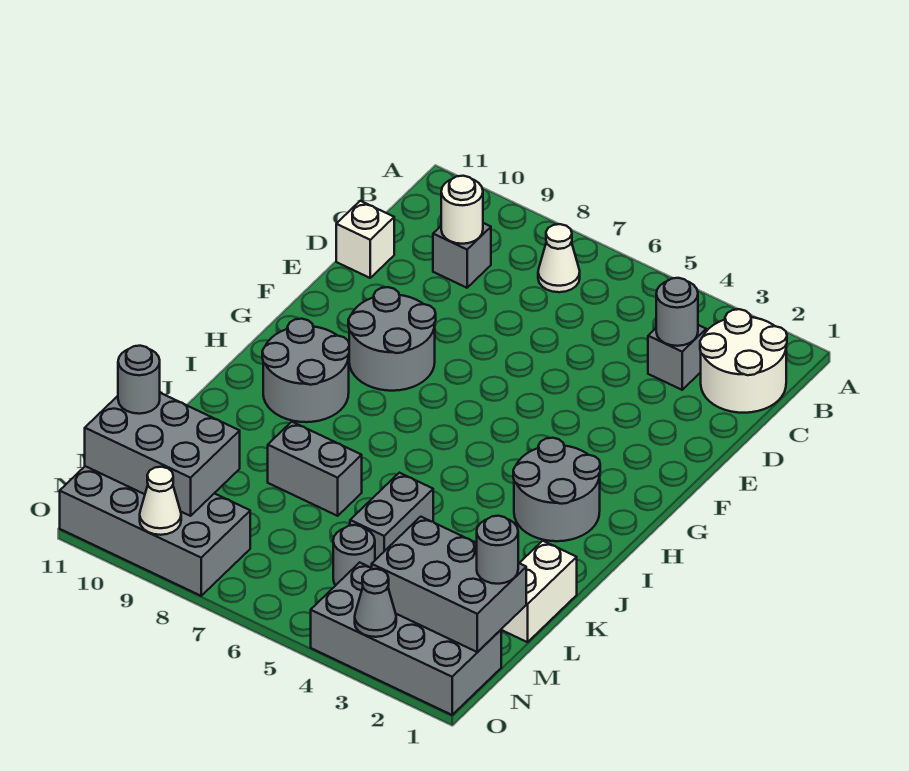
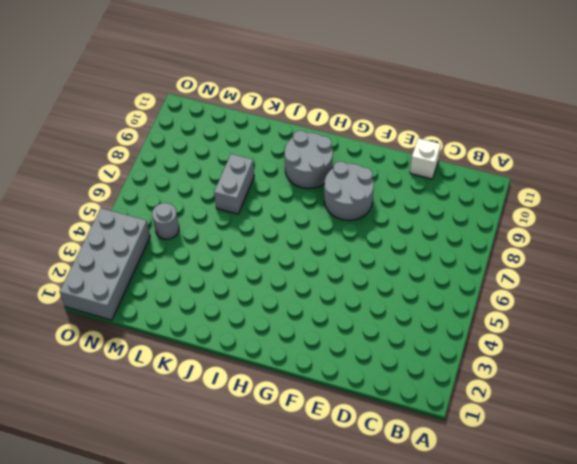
none -> white 2x2 round brick [700,309,787,413]
none -> white 1x1 cone [538,224,580,292]
none -> grey 1x1 brick [648,325,706,390]

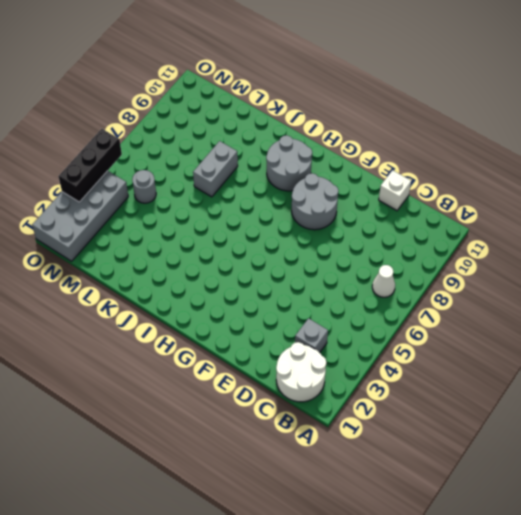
black 1x3 brick [58,129,122,202] -> grey 1x1 cone [355,569,396,637]
none -> grey 1x1 brick [433,223,491,288]
none -> grey 2x2 round brick [513,438,600,541]
none -> white 1x2 brick [501,541,577,642]

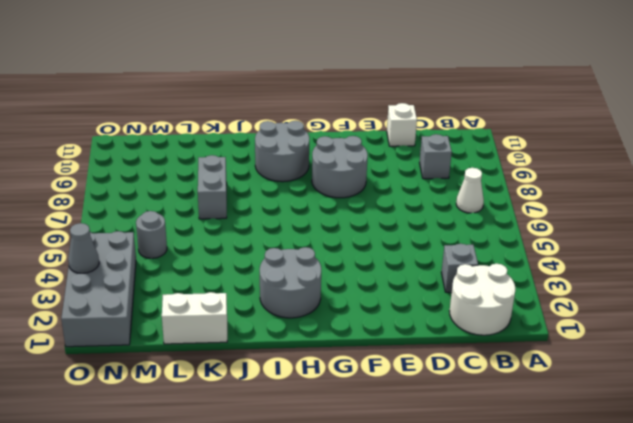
none -> grey 1x2 brick [350,473,433,560]
none -> grey 2x4 brick [60,466,250,596]
none -> grey 1x1 round brick [656,278,698,346]

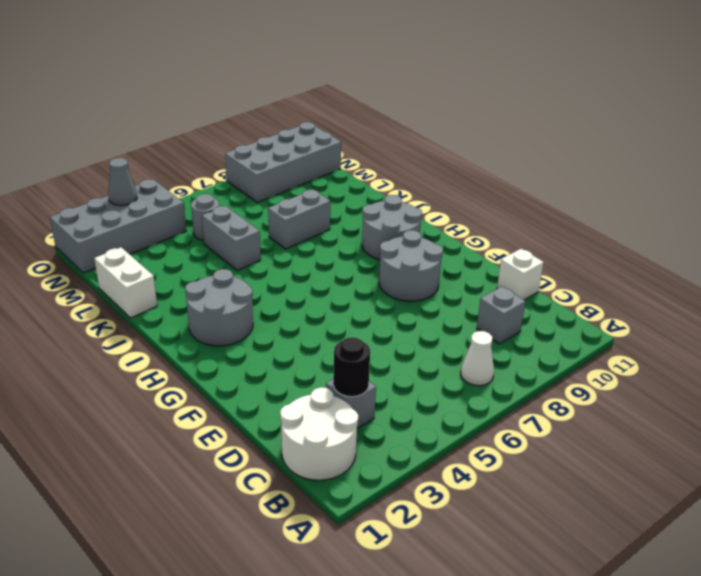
black 1x1 round brick [333,337,370,397] -> grey 1x1 round brick [656,278,698,346]
none -> white 1x1 round brick [441,176,483,244]
none -> grey 2x3 brick [372,517,526,652]
none -> grey 2x3 brick [85,393,240,516]

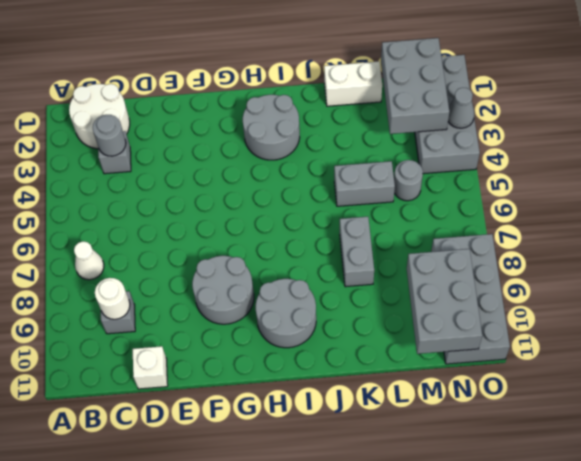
none -> white 1x1 cone [140,467,181,535]
none -> grey 1x1 round brick [477,516,518,584]
none -> grey 1x1 round brick [118,346,160,414]

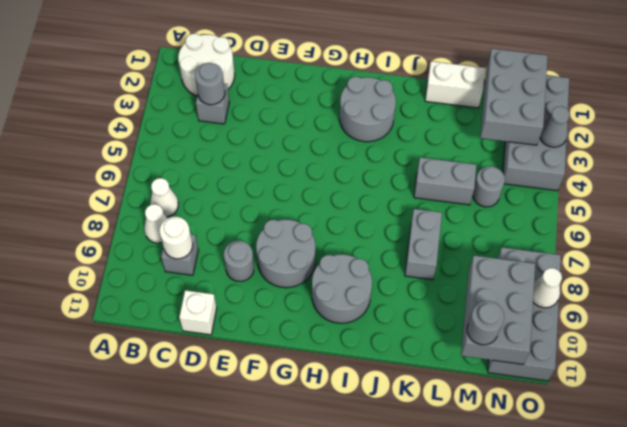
white 1x1 cone [144,204,167,243] -> none
grey 1x1 round brick [224,241,254,281] -> grey 1x1 round brick moved to [477,516,518,584]

